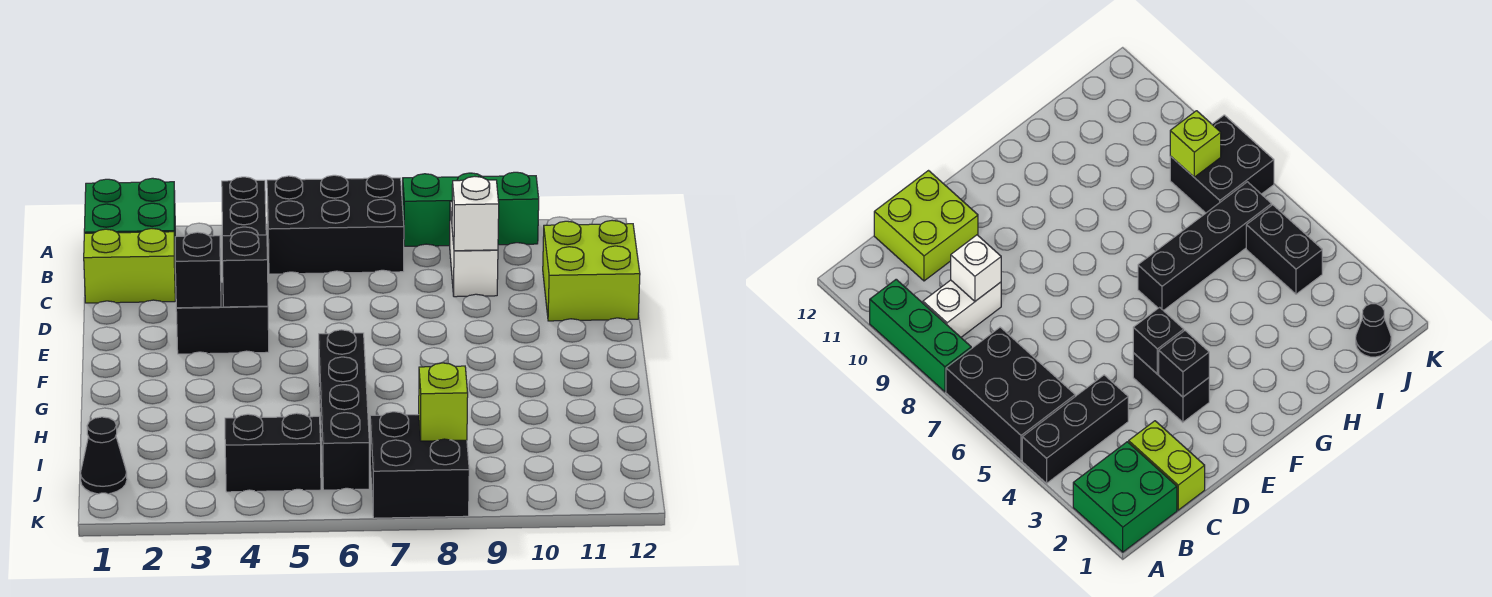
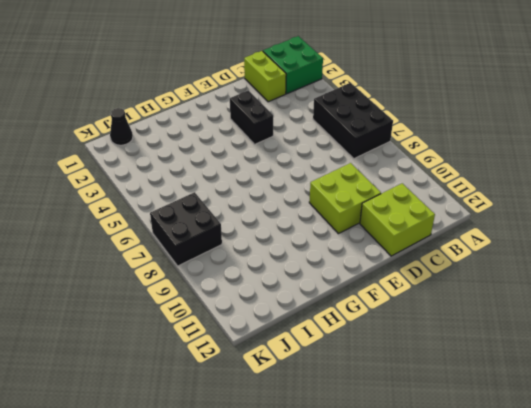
lime 2x2 brick [309,163,381,234] -> none
none -> black 1x3 brick [222,177,266,236]
none -> green 1x3 brick [403,172,539,246]
none -> white 1x2 brick [450,202,498,297]

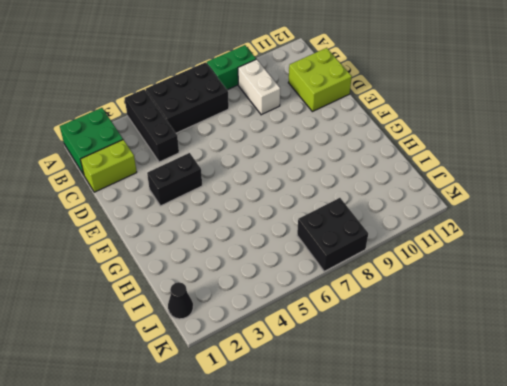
green 1x2 brick [207,45,256,90] -> green 1x3 brick [403,172,539,246]
none -> black 1x4 brick [319,330,369,490]
none -> black 1x2 brick [225,413,321,492]
none -> white 1x1 brick [452,177,499,251]

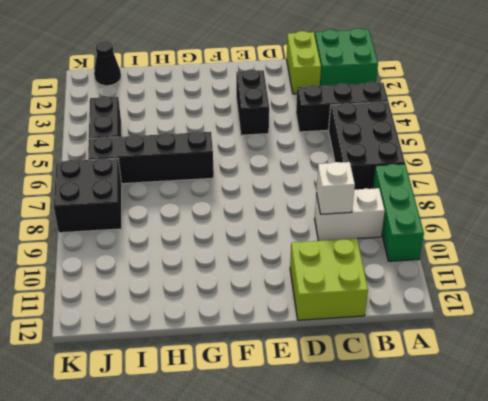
none -> black 1x1 brick [175,232,221,308]
none -> black 1x1 brick [222,232,268,307]
none -> lime 1x1 brick [419,363,468,441]

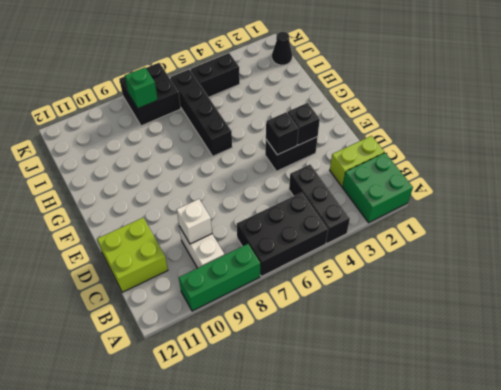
green 1x1 brick [125,67,158,108] -> lime 1x1 brick [419,363,468,441]

